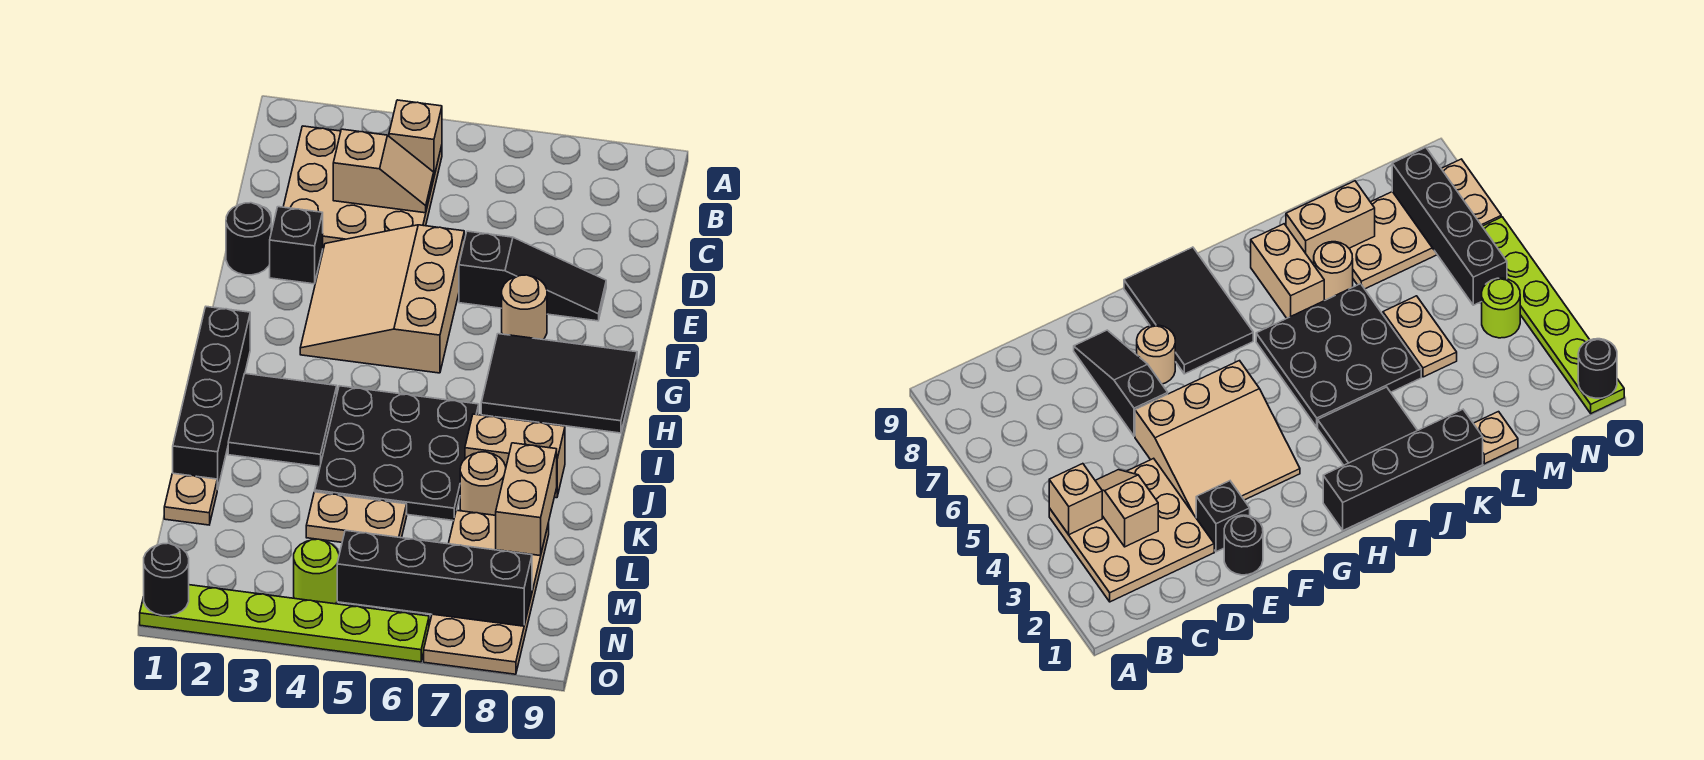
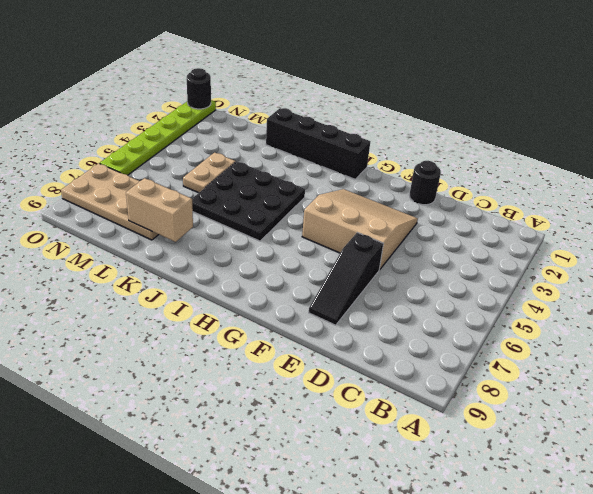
none -> tan 3x3 plate [283,126,442,249]
none -> black 1x1 brick [270,207,323,284]
none -> tan 1x1 round brick [502,275,547,339]

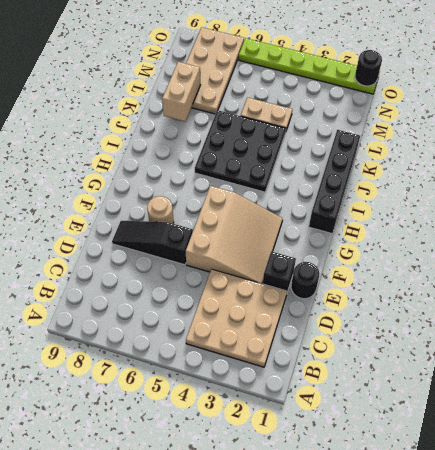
none -> black 2x3 tile [481,334,637,433]
none -> black 2x2 tile [228,374,337,467]
none -> tan 1x2 brick [465,414,565,498]

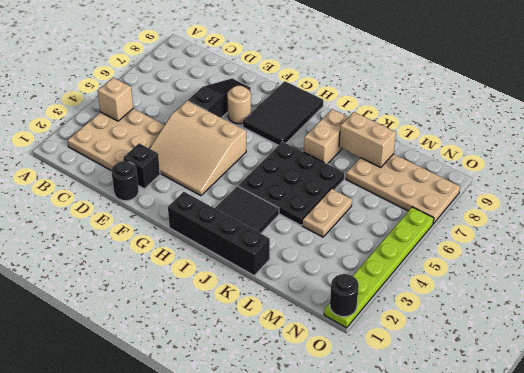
none -> tan 1x1 round brick [460,452,506,515]
none -> tan 1x1 plate [164,473,218,525]
none -> lime 1x1 round brick [294,539,339,604]

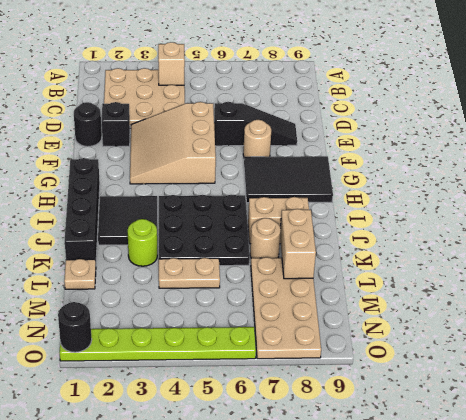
lime 1x1 round brick [128,219,157,266] -> lime 1x1 round brick moved to [294,539,339,604]
none -> tan 1x2 slope [333,129,434,213]
none -> black 1x4 brick [337,530,532,626]

